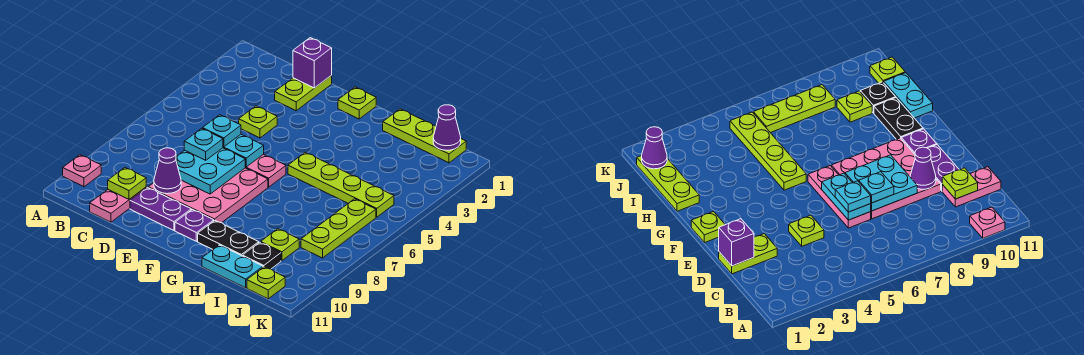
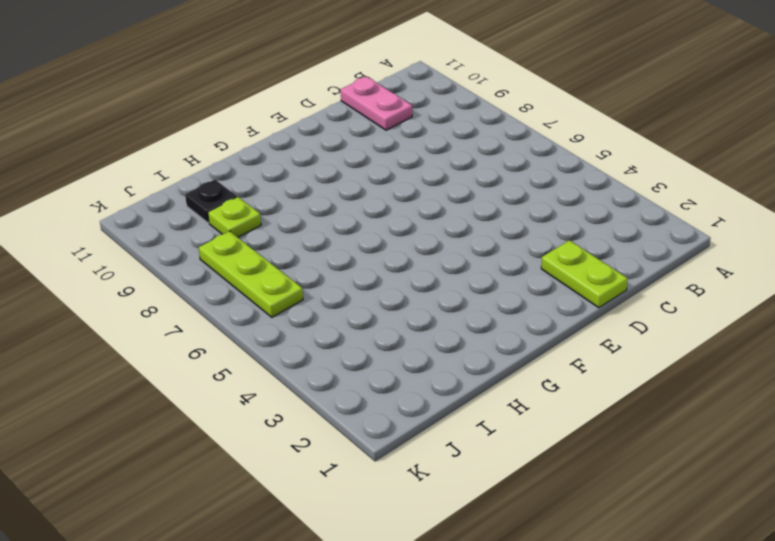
none -> pink 1x1 plate [63,155,101,187]
none -> lime 1x1 plate [239,106,277,138]
none -> pink 1x3 plate [245,154,286,187]

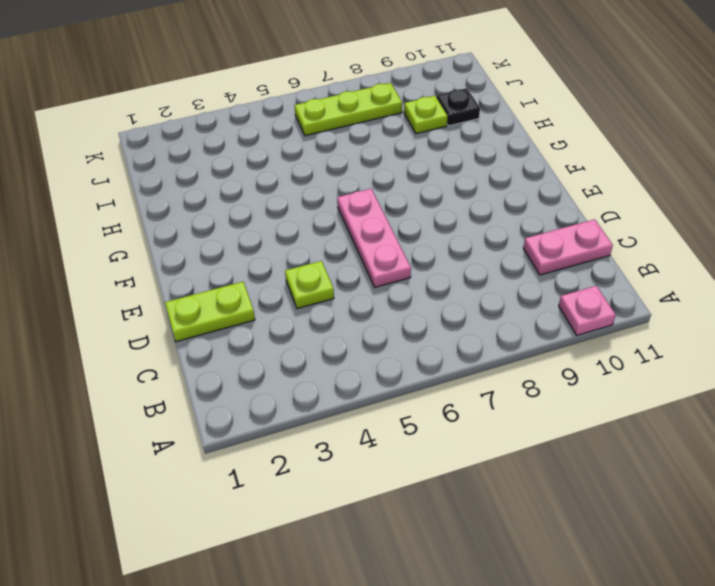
none -> pink 3x3 plate [148,168,268,223]
none -> purple 1x2 plate [130,188,191,230]
none -> lime 1x1 plate [338,87,376,119]

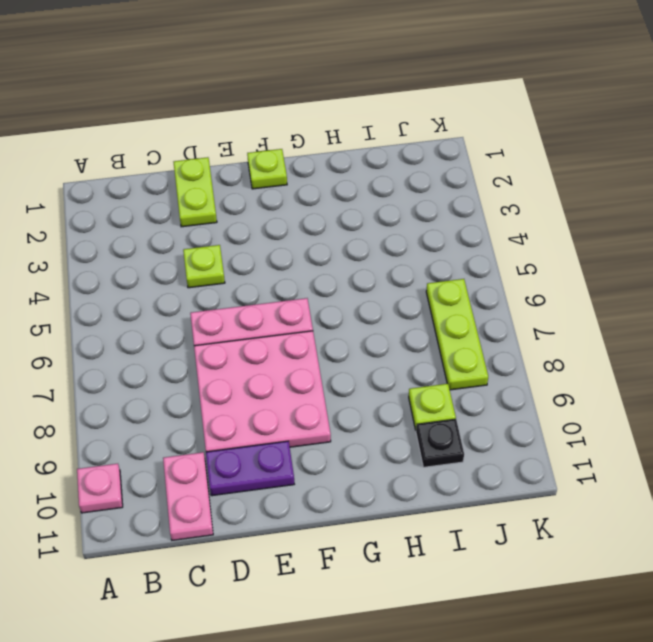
none -> purple 1x1 plate [175,209,214,241]
none -> lime 1x4 plate [288,152,394,217]
none -> black 1x2 plate [198,221,259,256]

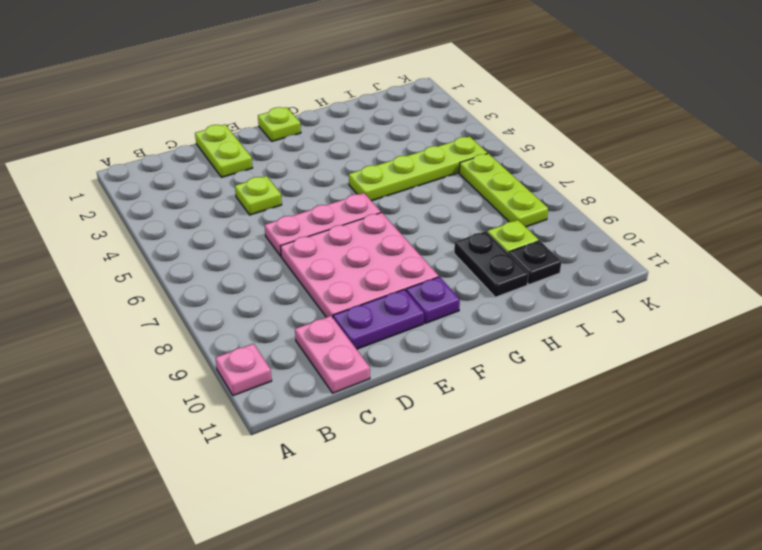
black 1x2 plate [454,231,528,297] -> black 1x2 plate turned to [198,221,259,256]
none -> lime 1x3 plate [383,109,466,163]
none -> cyan 1x2 plate [202,245,263,288]
none -> lime 1x1 plate [247,267,285,299]

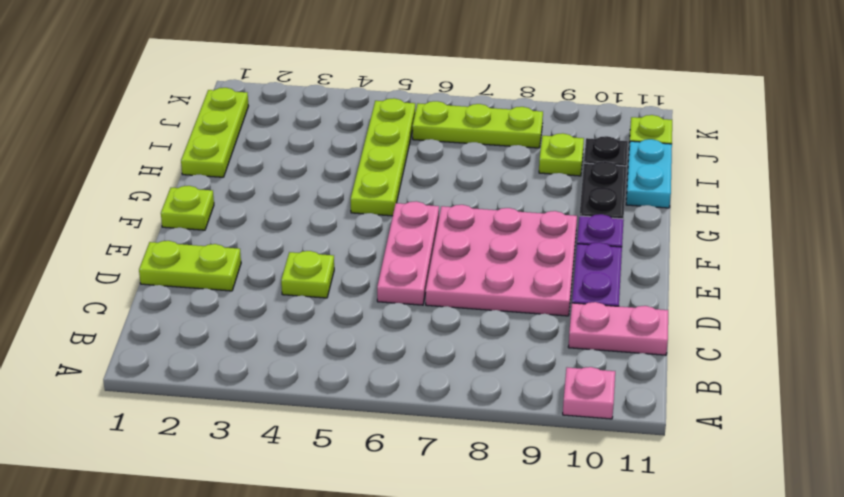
none -> lime 1x1 plate [108,168,146,199]
none -> purple 1x1 brick [293,38,332,88]
none -> cyan 1x2 plate [223,134,264,167]

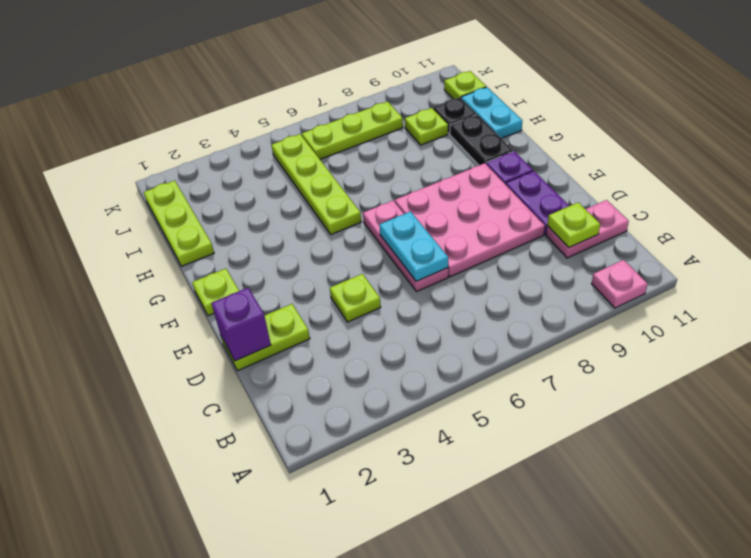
none -> cyan 2x2 plate [176,148,245,194]
none -> purple 1x1 cone [154,148,181,194]
none -> purple 1x1 cone [433,105,461,150]

